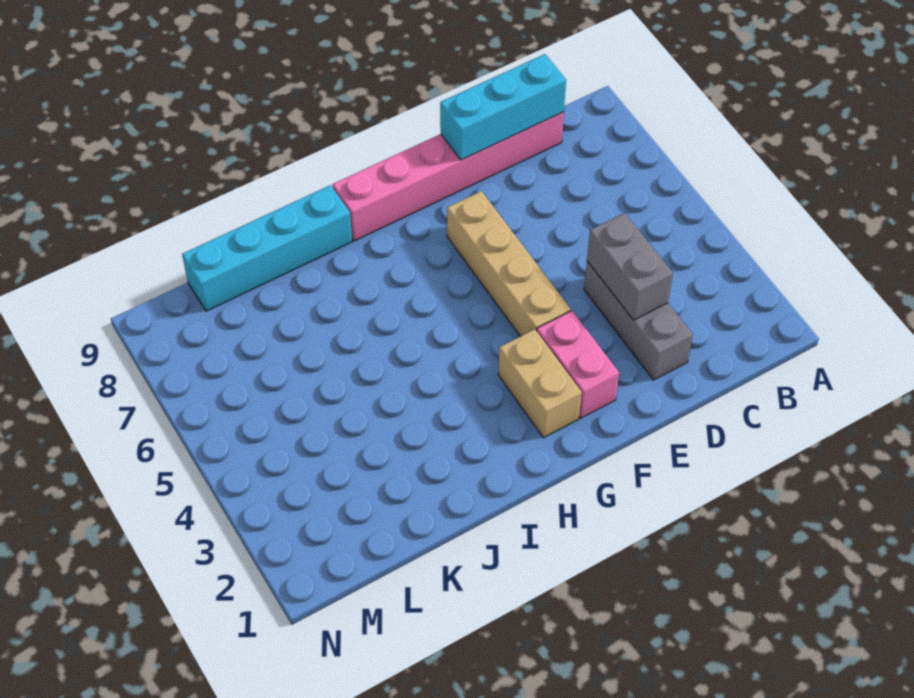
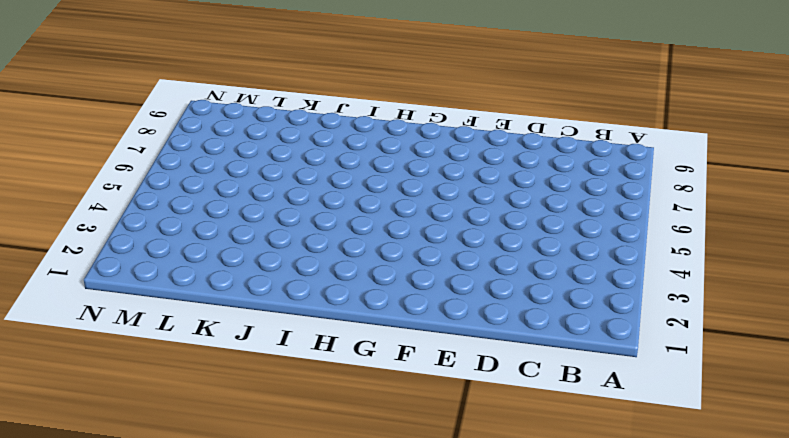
none -> pink 1x6 brick [333,112,564,241]
none -> grey 1x3 brick [584,261,693,380]

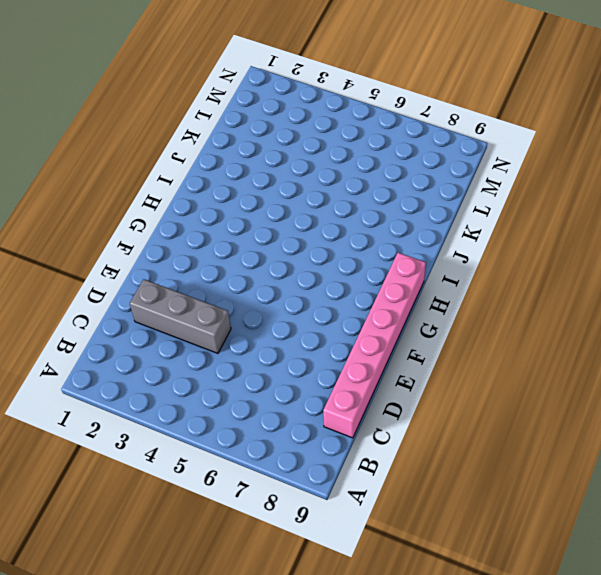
none -> pink 1x2 brick [537,311,619,418]
none -> tan 1x4 brick [447,191,571,336]

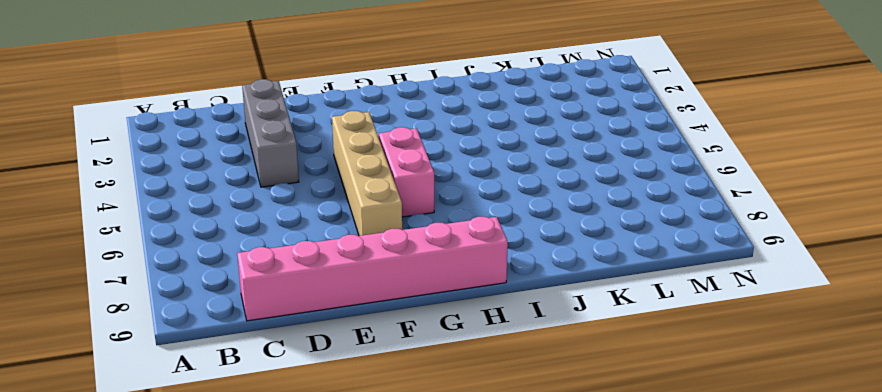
pink 1x2 brick [379,127,434,217] -> pink 1x2 brick moved to [537,311,619,418]
none -> tan 1x2 brick [498,329,582,438]
none -> cyan 1x4 brick [182,185,352,311]

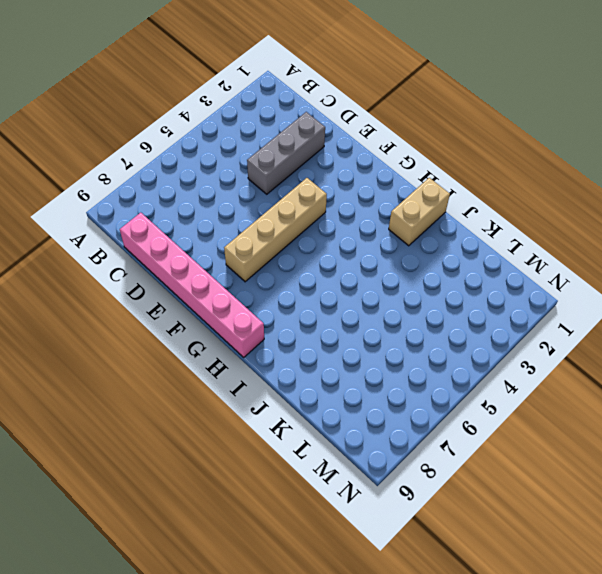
tan 1x2 brick [389,178,450,246] -> tan 1x2 brick moved to [498,329,582,438]
none -> pink 1x2 brick [537,311,619,418]
none -> cyan 1x4 brick [182,185,352,311]

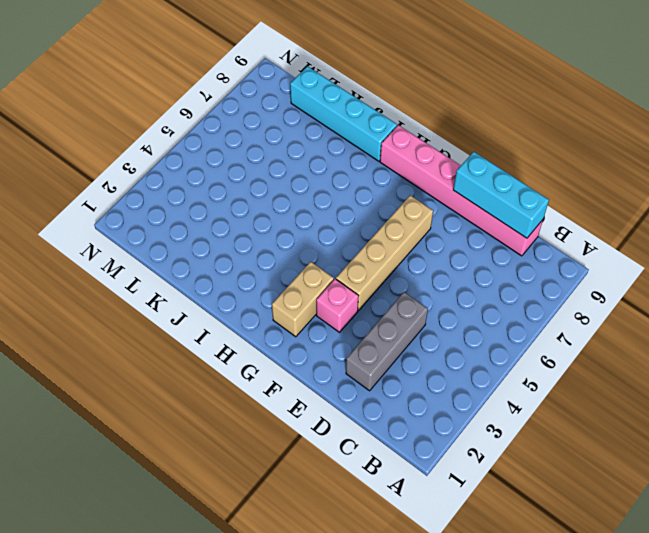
pink 1x1 brick [316,279,358,332] -> pink 1x2 brick [537,311,619,418]
none -> grey 1x2 brick [587,213,673,320]

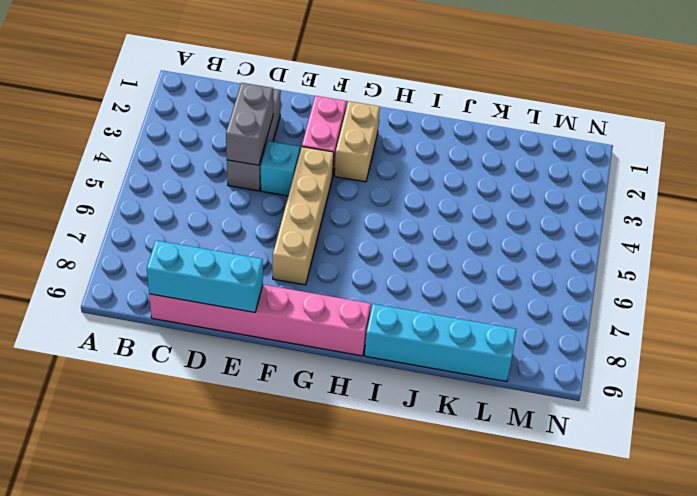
cyan 1x1 brick [261,141,300,196] -> none

